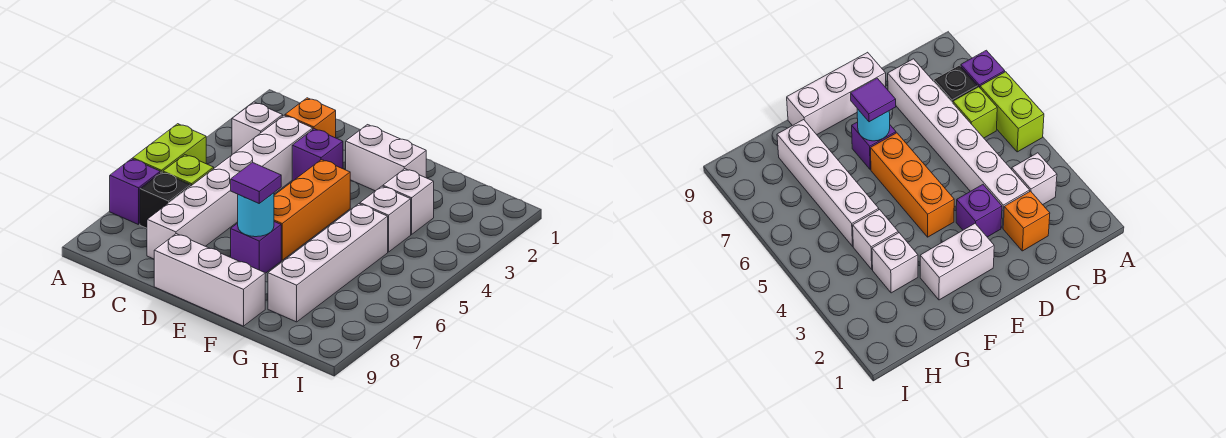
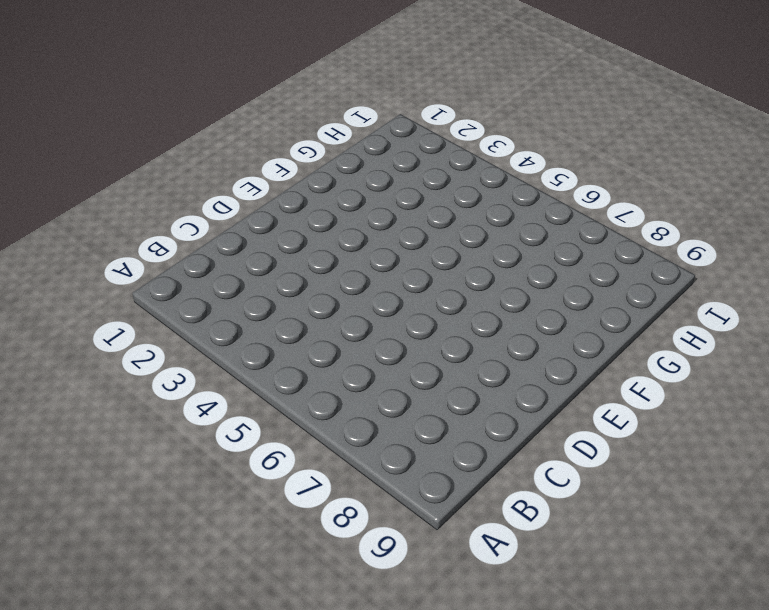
none -> lime 1x2 brick [133,124,206,173]
none -> purple 1x1 brick [110,159,160,225]
none -> white 1x1 brick [232,102,283,154]

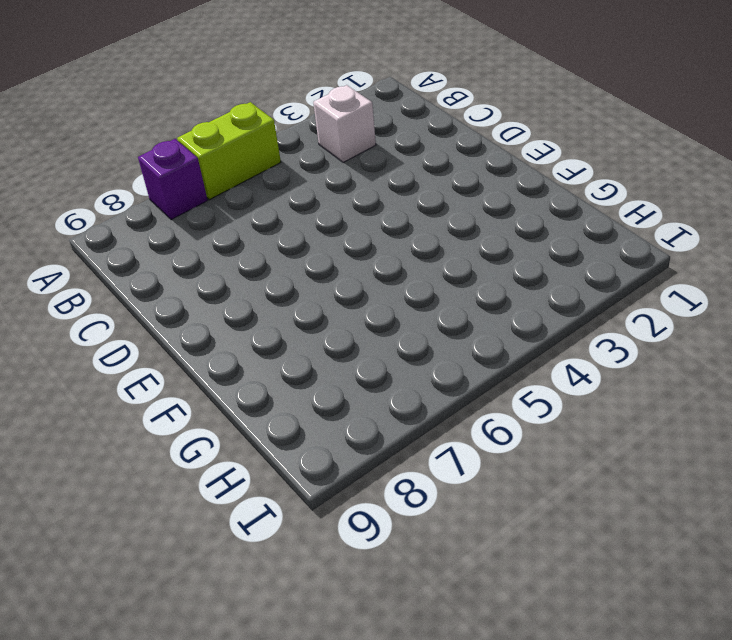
none -> lime 1x1 brick [163,155,214,186]
none -> black 1x1 brick [140,172,191,228]
none -> orange 1x1 brick [285,98,336,138]

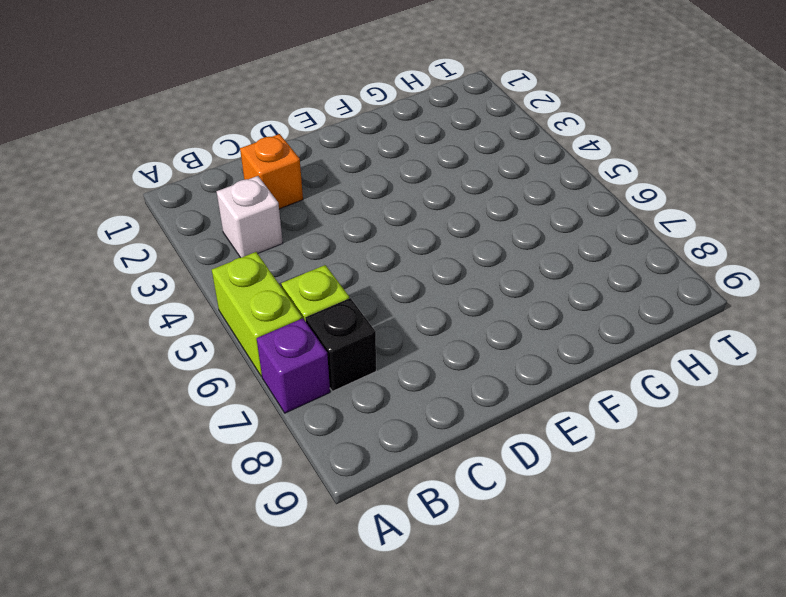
none -> white 1x6 brick [147,115,313,259]
none -> purple 1x1 brick [292,129,343,181]
none -> white 1x3 brick [154,234,265,326]

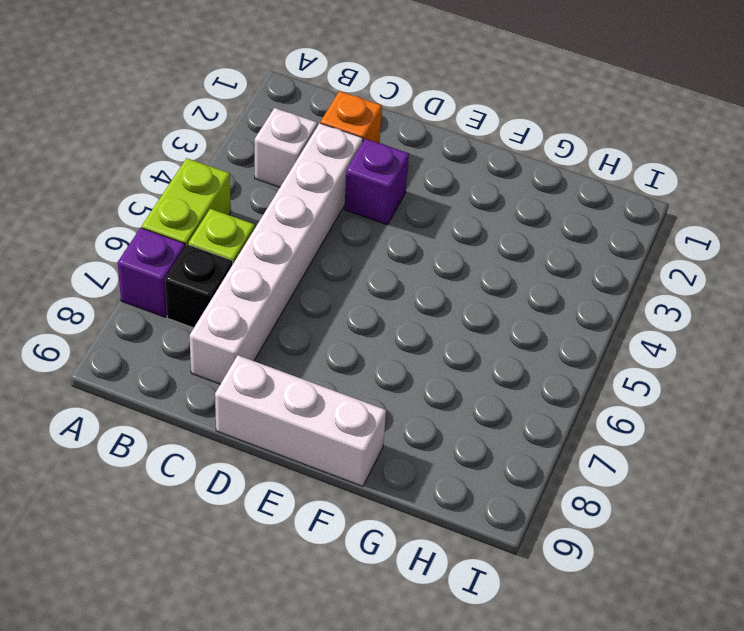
none -> white 1x2 brick [346,125,426,191]
none -> orange 1x3 brick [274,160,350,260]
none -> purple 1x1 brick [231,222,281,273]

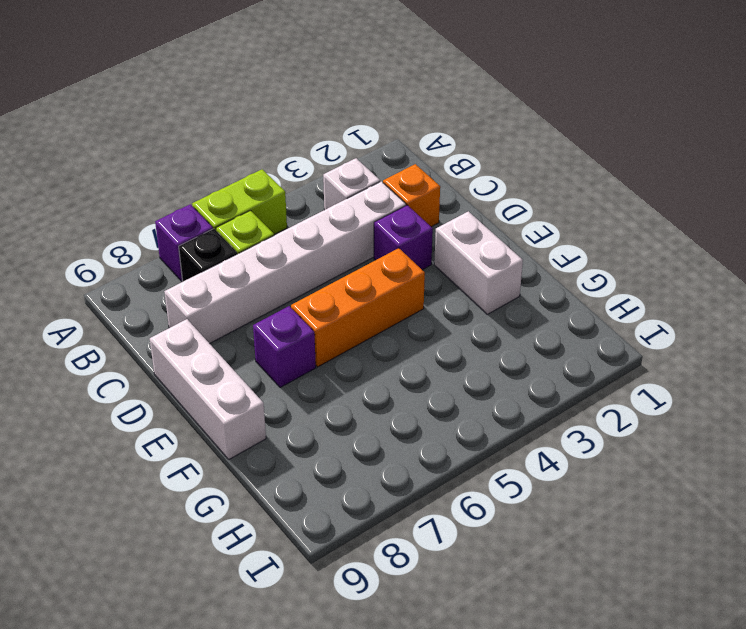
none -> white 1x1 brick [383,169,434,234]
none -> white 1x1 brick [360,186,411,252]
none -> white 1x4 brick [268,204,388,322]

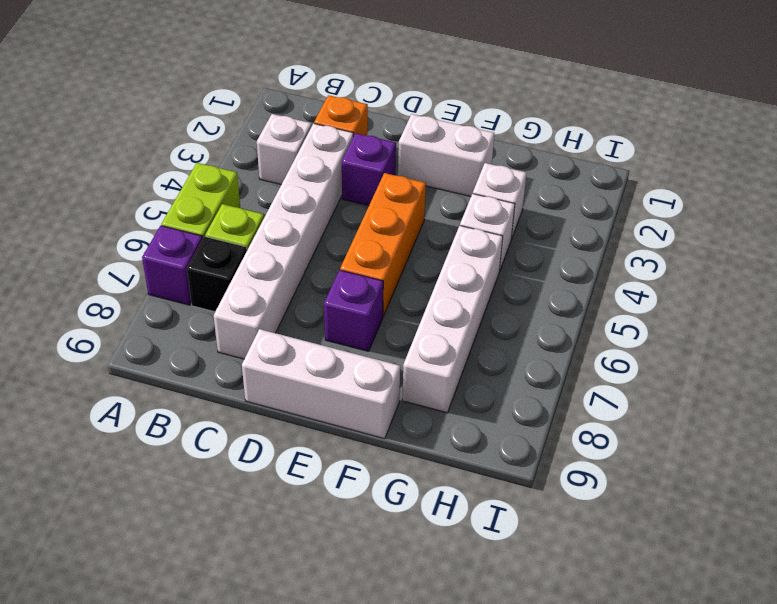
none -> cyan 1x1 round brick [238,193,274,237]
none -> purple 1x1 tile [231,162,281,203]

